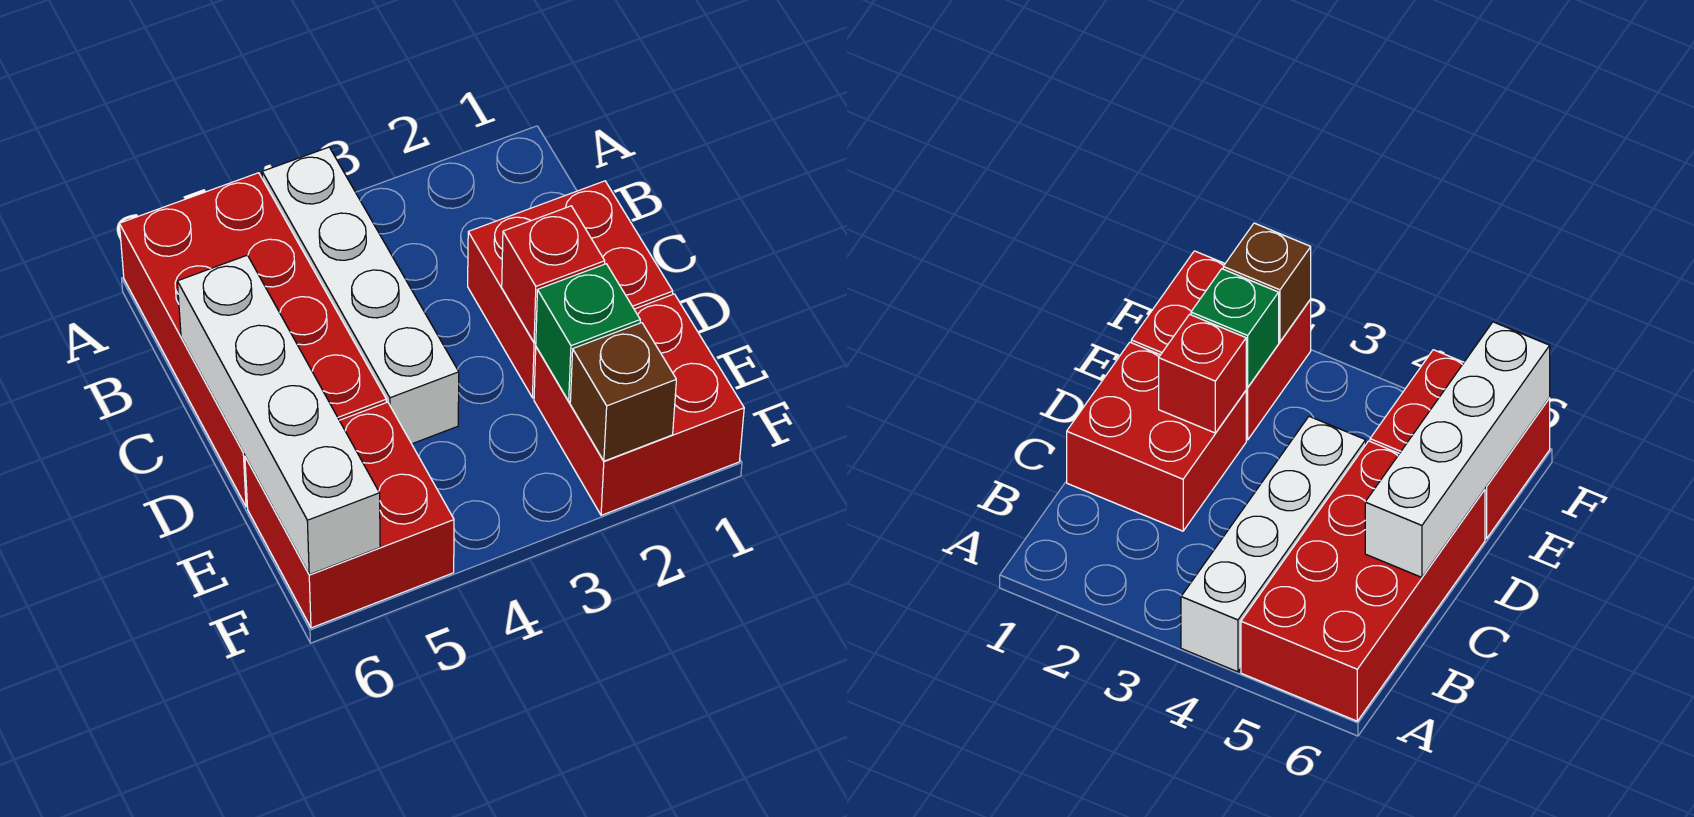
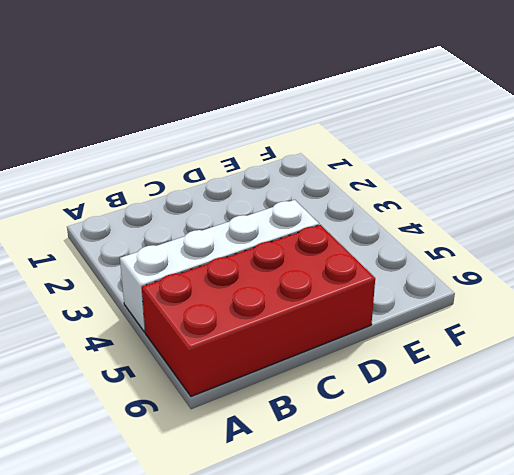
none -> red 2x2 brick [468,181,673,398]
none -> red 2x2 brick [534,294,744,515]

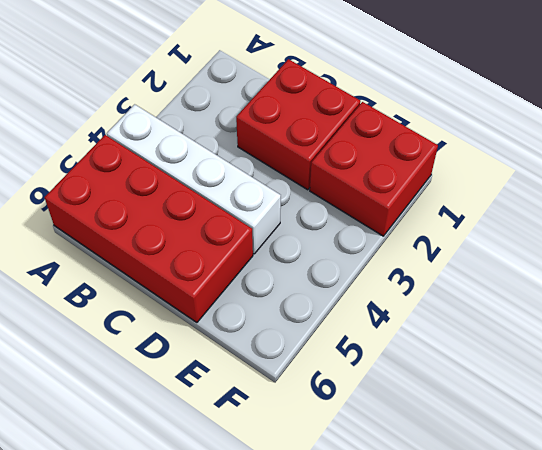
none -> red 2x2 brick [245,402,454,628]
none -> white 1x4 brick [177,255,380,575]

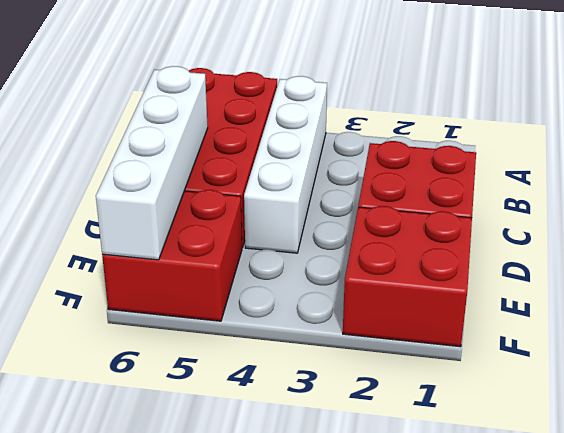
none -> red 1x1 brick [502,206,605,343]
none -> green 1x1 brick [536,264,640,401]

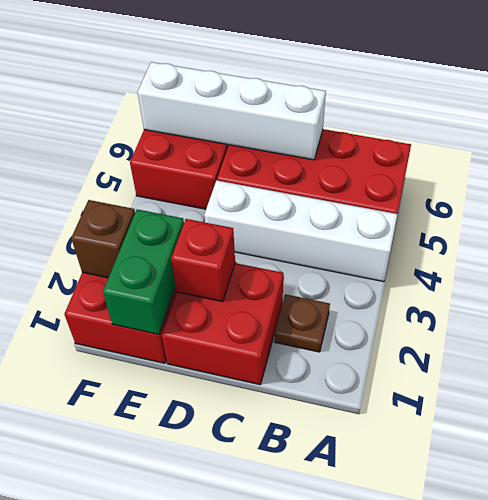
brown 1x1 plate [274,294,330,352] -> none
green 1x2 brick [103,209,184,334] -> green 1x1 brick [536,264,640,401]

